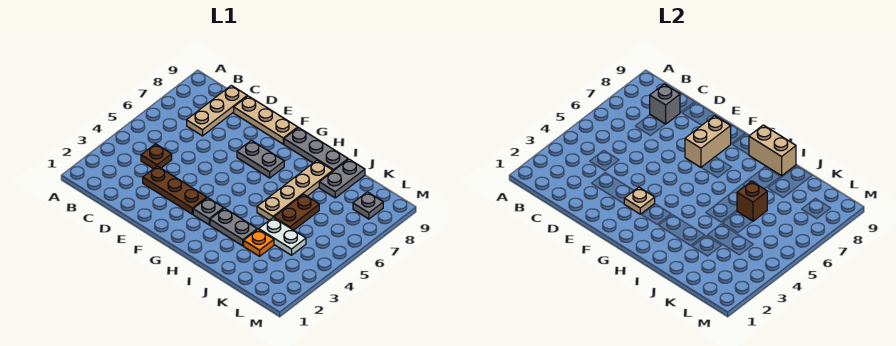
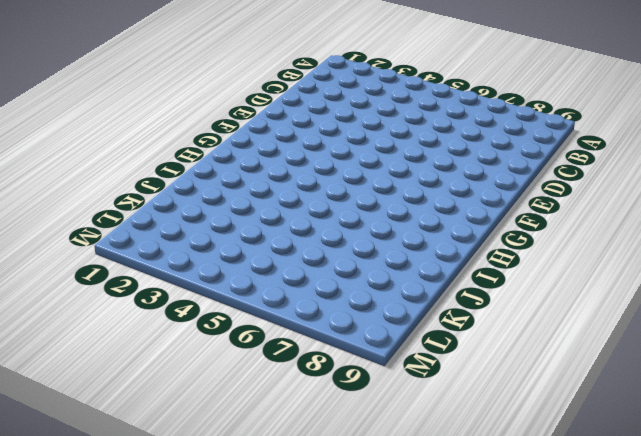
none -> brown 1x1 plate [141,144,172,169]
none -> tan 1x3 plate [187,85,247,136]
none -> brown 1x3 plate [143,166,207,214]

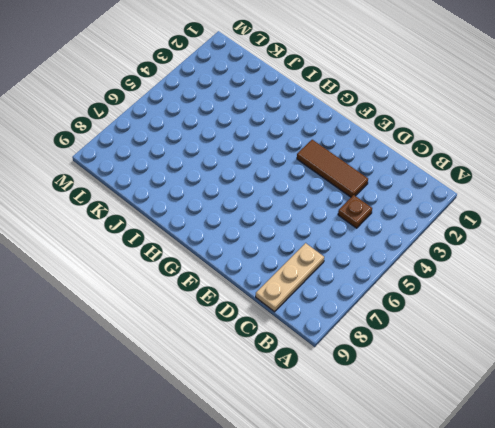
brown 1x3 tile [297,140,368,197] -> brown 1x3 plate [143,166,207,214]
none -> tan 1x3 plate [234,96,298,144]
none -> grey 1x2 plate [237,140,284,178]
none -> grey 1x1 plate [193,198,224,225]

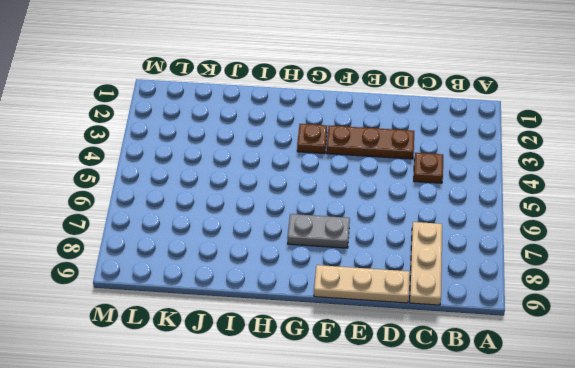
brown 1x1 plate [297,124,327,154] -> grey 1x1 plate [193,198,224,225]
none -> grey 1x3 plate [284,128,348,171]
none -> grey 1x2 plate [210,208,257,246]
none -> tan 1x4 plate [257,161,333,220]

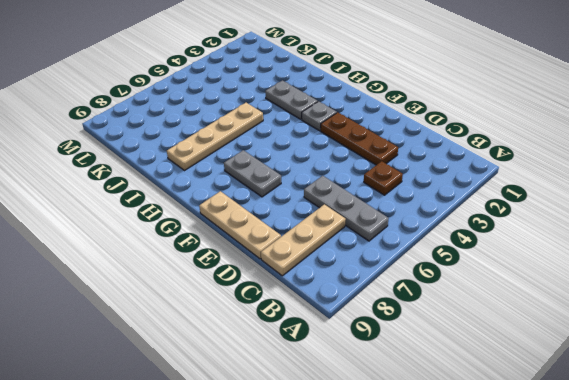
grey 1x3 plate [304,176,389,241] -> grey 1x3 plate moved to [284,128,348,171]
none -> orange 1x1 plate [244,229,274,256]
none -> white 1x2 plate [259,218,306,255]
none -> brown 1x2 plate [274,194,319,230]

